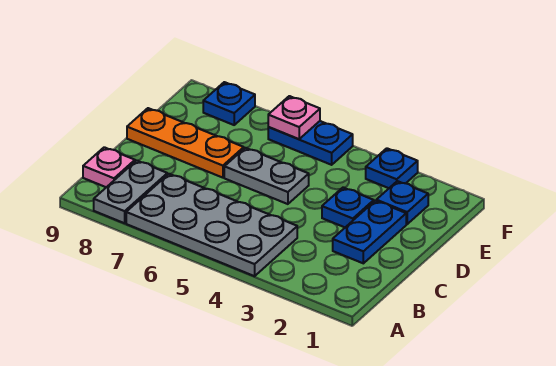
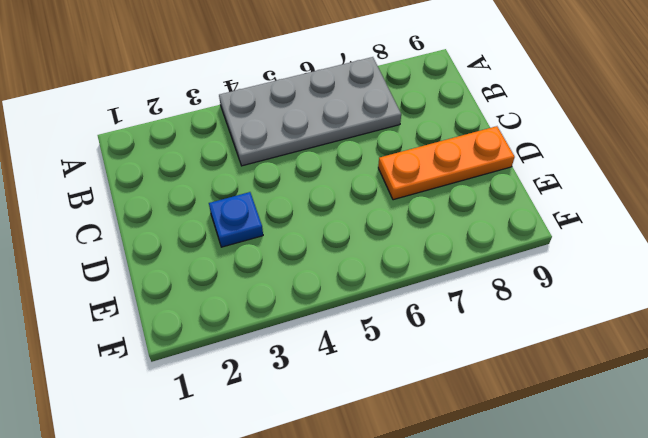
none -> grey 1x2 plate [94,161,167,223]
none -> pink 1x1 plate [83,147,135,187]
none -> blue 1x2 plate [333,201,406,263]

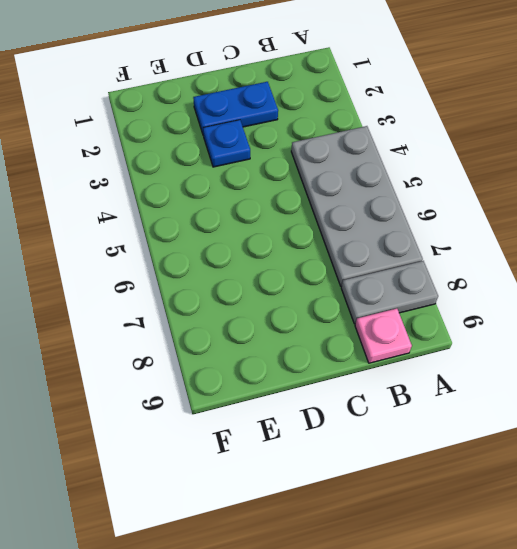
none -> grey 1x2 plate [224,148,309,204]
none -> orange 1x3 plate [127,108,244,178]
none -> blue 1x1 plate [376,181,428,224]

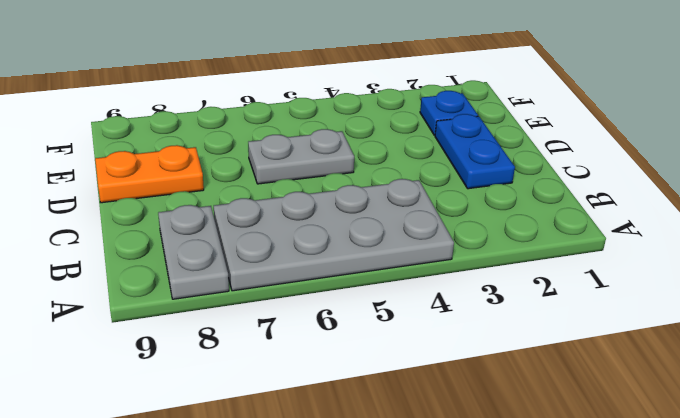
orange 1x2 plate [95,145,204,203] -> orange 1x3 plate [127,108,244,178]
none -> pink 1x1 plate [83,147,135,187]
none -> blue 1x1 plate [322,188,374,227]
none -> blue 1x1 plate [366,148,418,188]

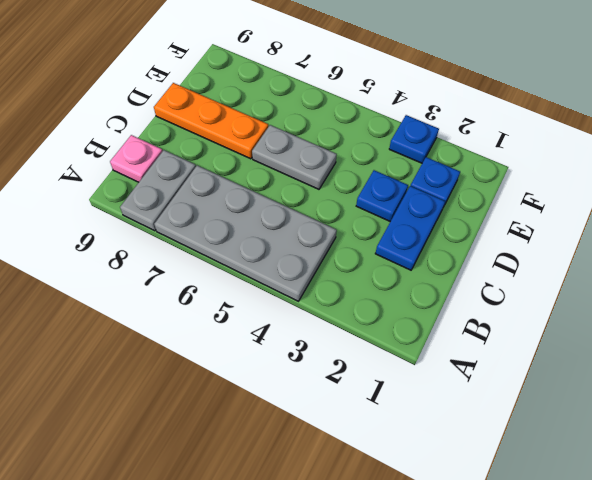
none -> blue 1x2 plate [268,121,353,165]
none -> blue 1x1 plate [203,82,255,125]
none -> pink 1x1 plate [268,96,320,139]

